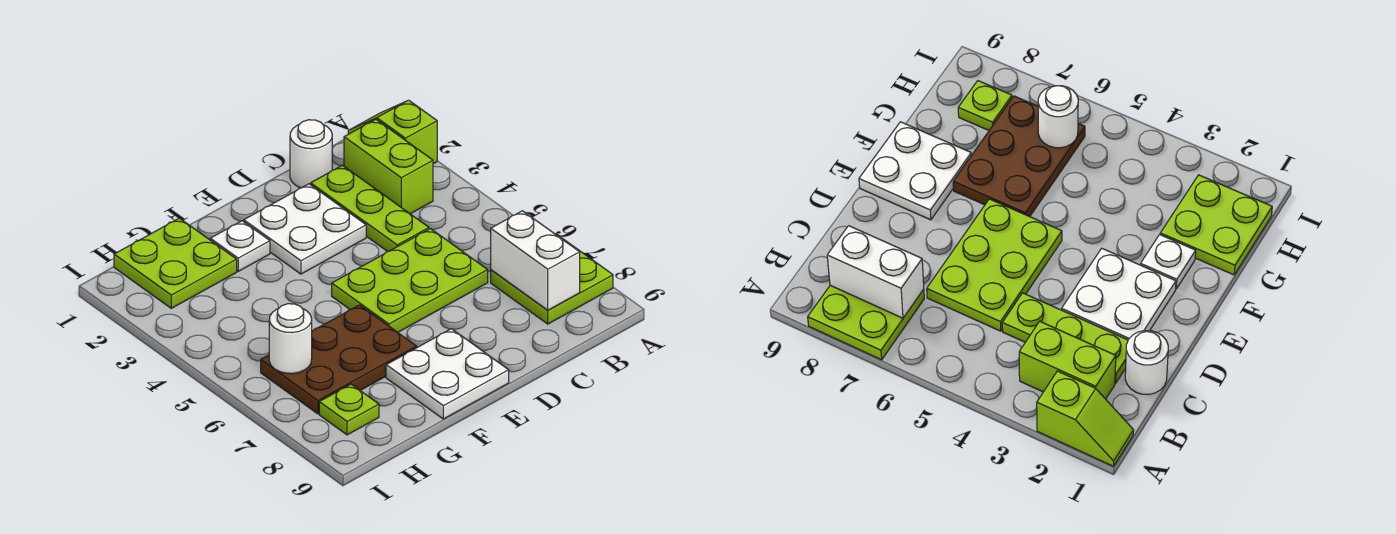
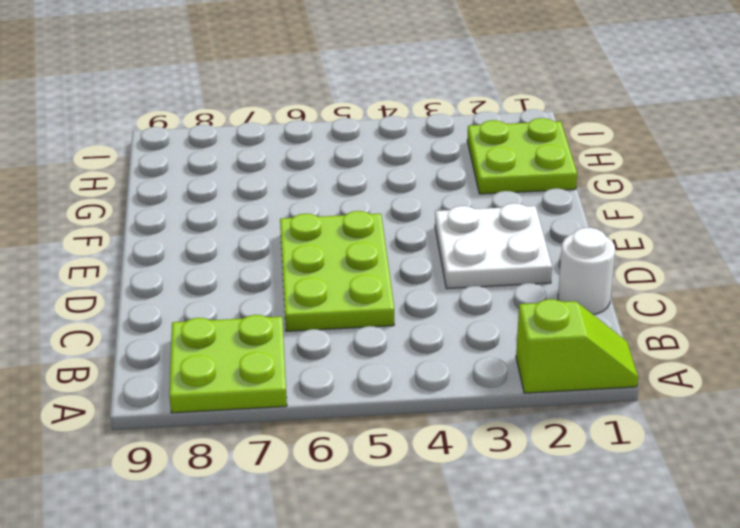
none -> lime 1x2 brick [344,119,433,214]
none -> lime 1x3 plate [311,165,429,252]
none -> white 2x2 plate [386,329,509,419]

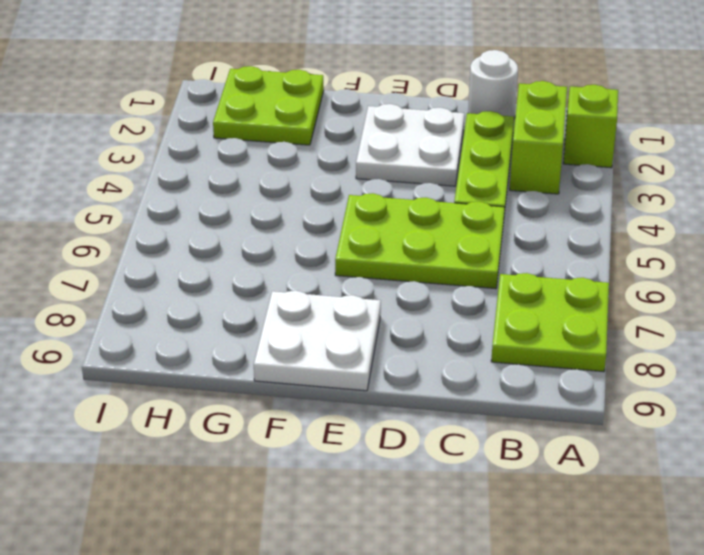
none -> white 1x1 plate [210,221,270,271]
none -> brown 2x3 plate [261,305,417,414]
none -> lime 1x1 plate [319,384,379,435]

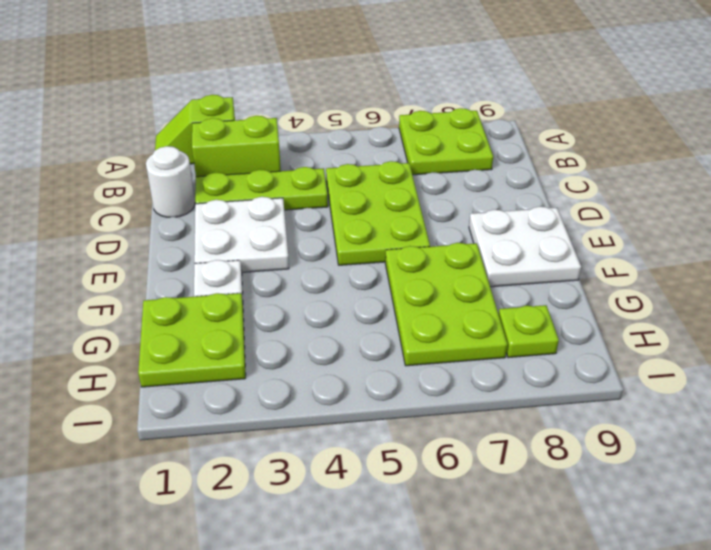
lime 2x3 plate [385,243,507,366] -> brown 2x3 plate [261,305,417,414]
none -> white 1x2 brick [491,211,580,310]
none -> white 1x1 round brick [269,304,312,374]

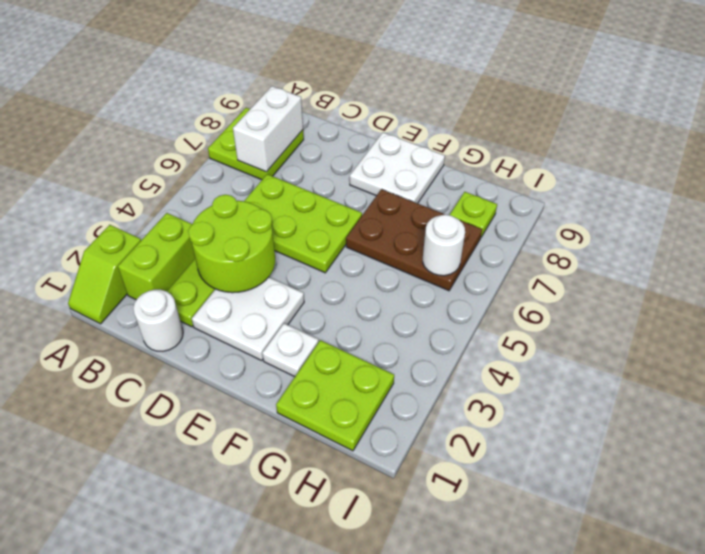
lime 2x2 round brick [188,195,275,293] -> none

